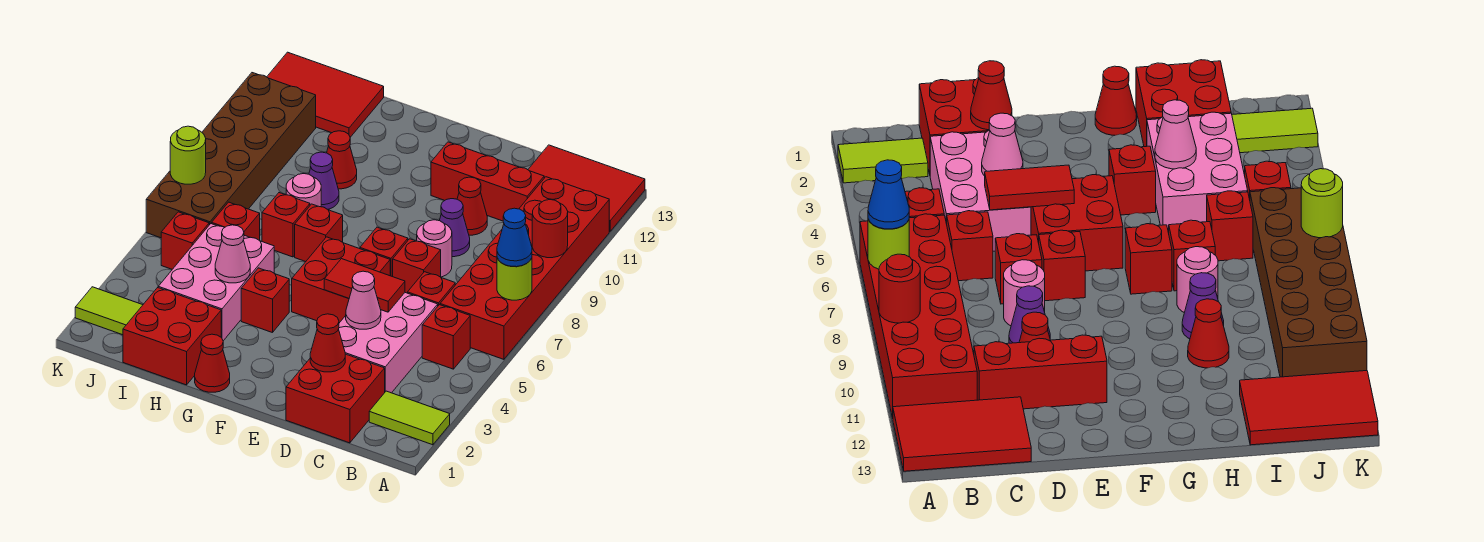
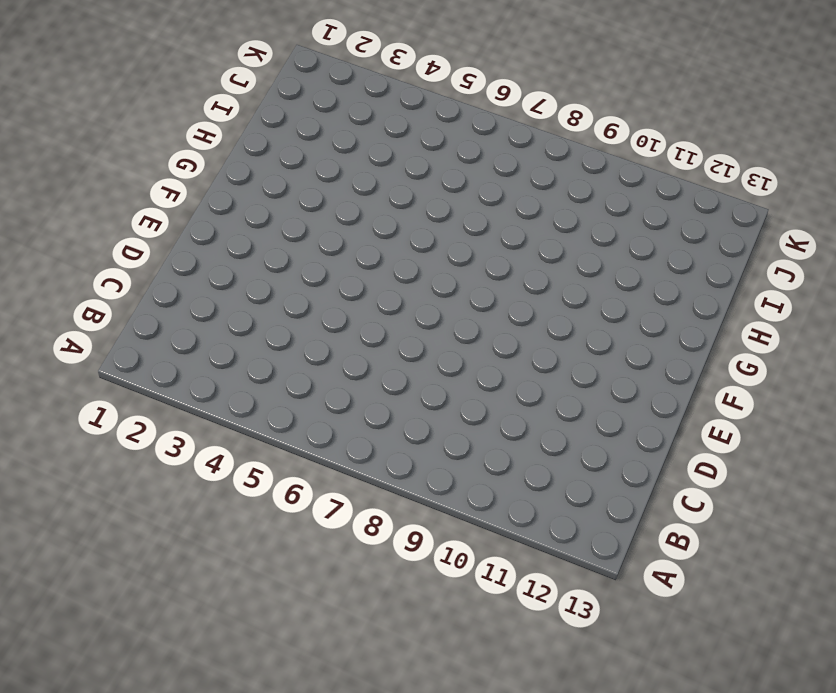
none -> lime 1x2 tile [369,391,450,445]
none -> red 2x6 brick [440,177,609,359]
none -> red 2x3 tile [528,145,645,231]
none -> red 1x1 brick [422,305,470,369]

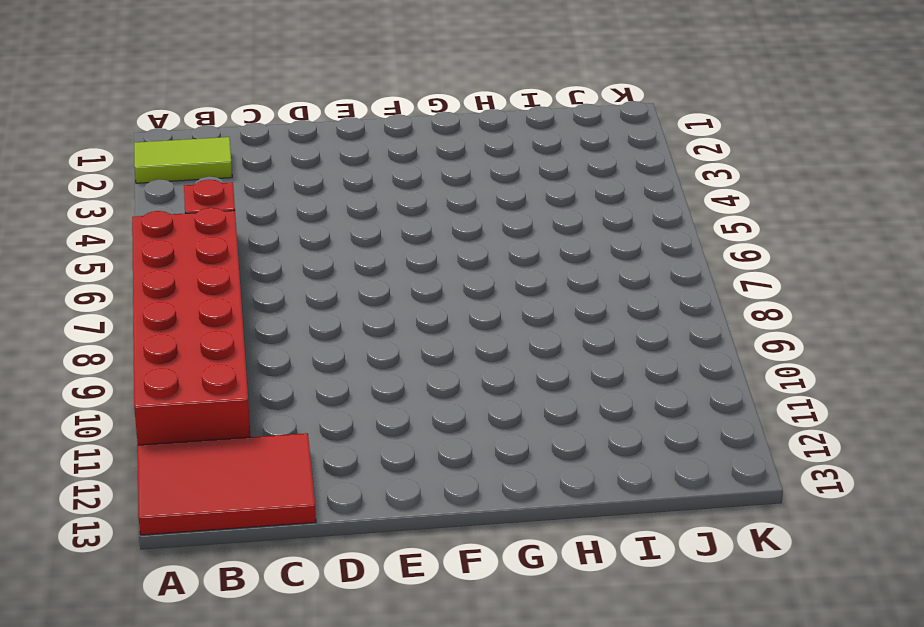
none -> red 2x2 brick [286,354,385,443]
none -> pink 2x3 brick [339,293,438,393]
none -> red 1x1 brick [408,272,455,306]
none -> red 1x3 brick [431,142,544,221]

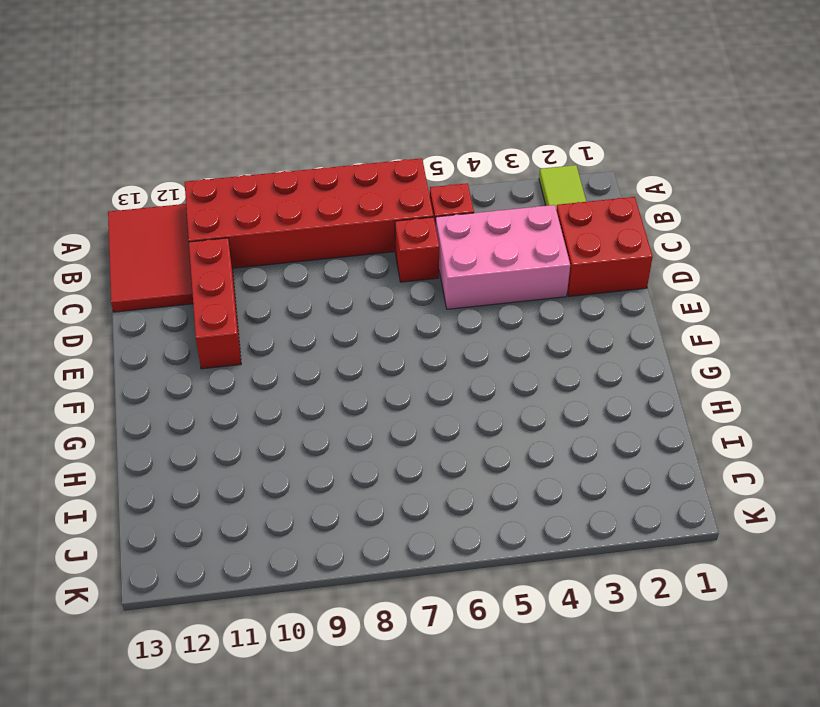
none -> red 1x1 brick [393,239,441,293]
none -> pink 1x1 round brick [417,220,452,277]
none -> purple 1x1 cone [439,199,470,257]
none -> red 1x1 cone [457,177,487,235]

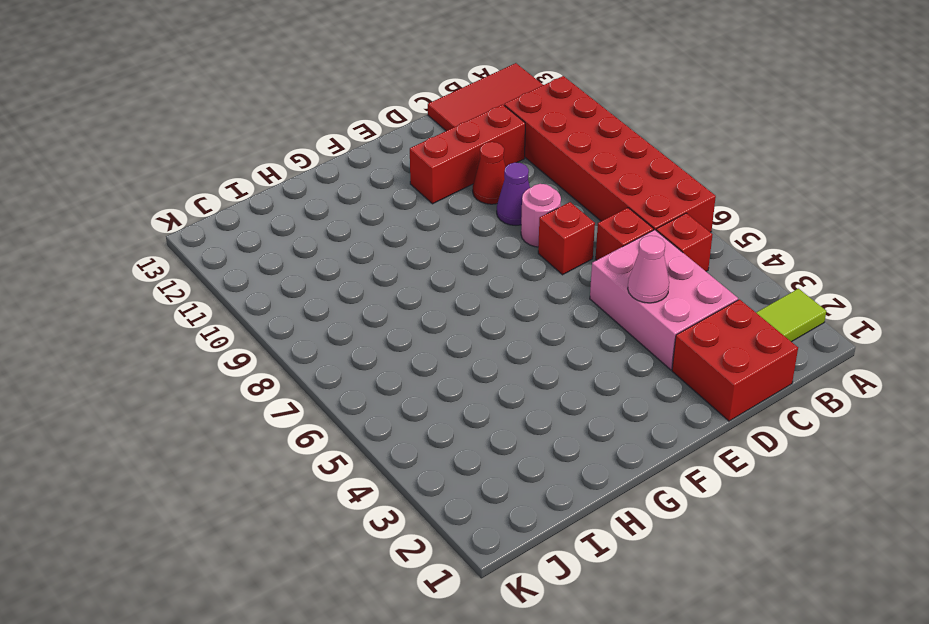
none -> red 2x2 brick [292,237,390,323]
none -> red 1x1 brick [360,227,408,277]
none -> red 1x1 cone [195,334,230,392]
none -> red 1x1 brick [241,268,289,333]

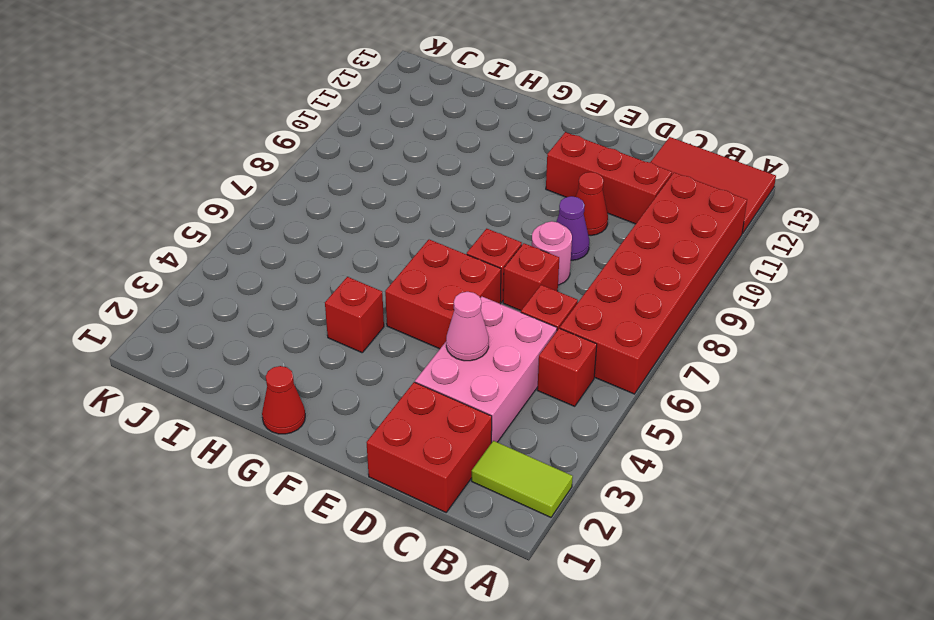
none -> red 1x1 brick [295,204,343,262]
none -> red 2x2 brick [123,288,221,385]
none -> pink 2x3 brick [158,224,274,341]
none -> red 1x1 brick [262,193,310,257]

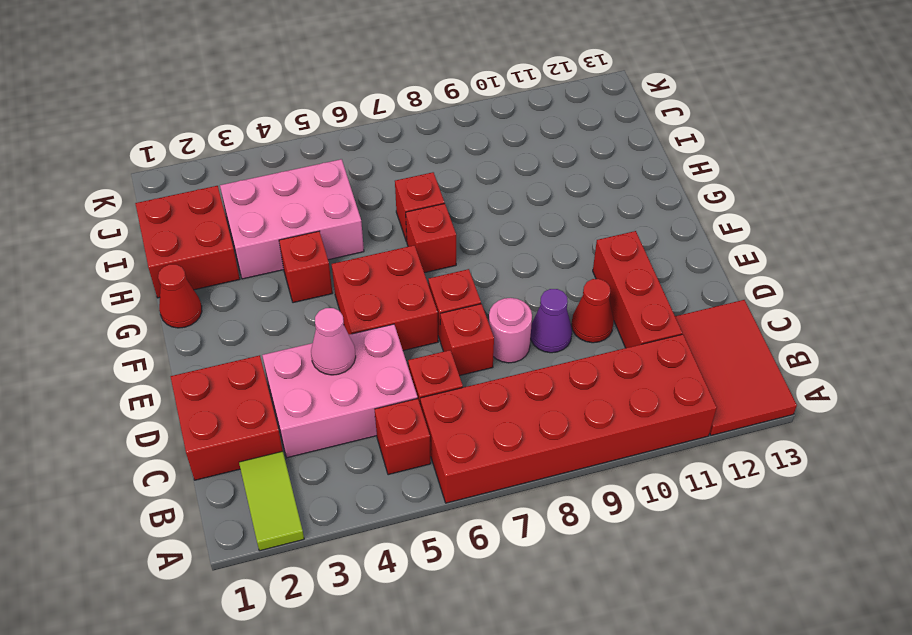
none -> pink 1x1 round brick [286,174,321,207]
none -> purple 1x1 cone [309,152,339,209]
none -> red 1x1 cone [327,131,357,189]
none -> red 1x1 brick [212,202,260,240]

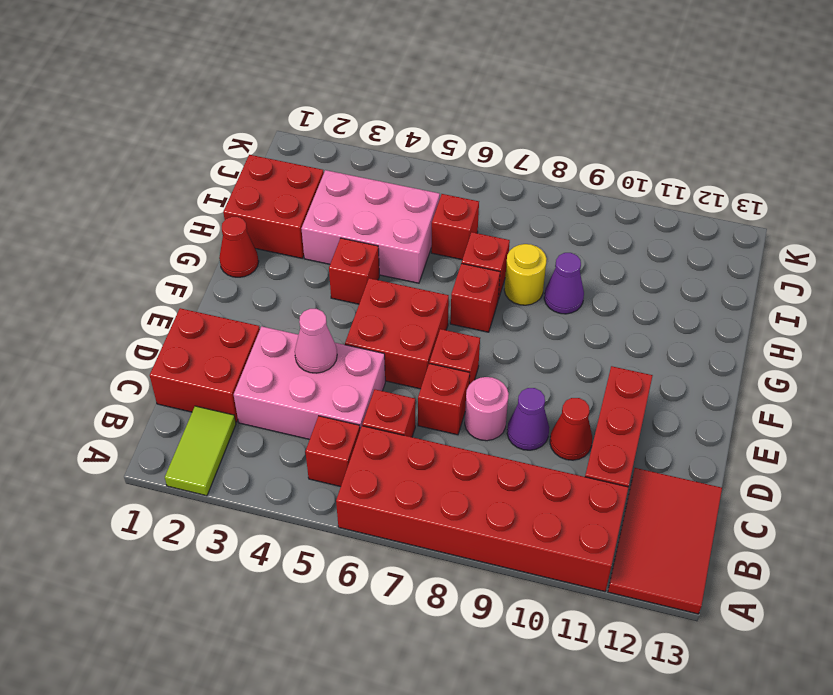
yellow 1x1 round brick [504,244,547,305] -> pink 1x1 round brick [286,174,321,207]
none -> red 1x1 cone [327,131,357,189]
none -> red 2x3 tile [267,52,384,137]
none -> lime 1x2 tile [75,287,142,335]
none -> red 1x1 brick [161,212,209,269]

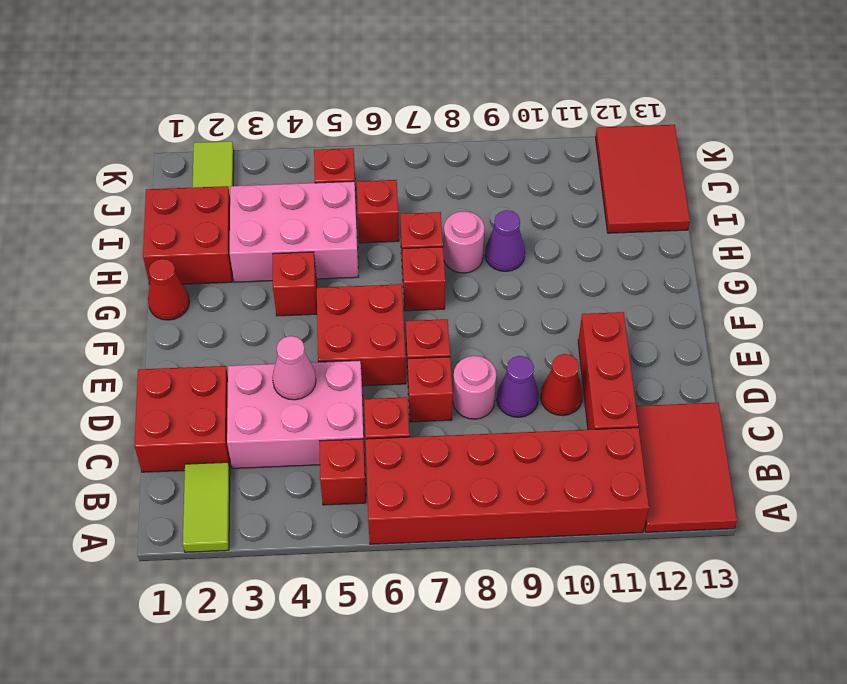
none -> red 1x1 cone [327,131,357,189]
none -> brown 2x6 brick [146,73,316,238]
none -> lime 1x1 round brick [497,258,532,300]
none -> red 1x1 round brick [532,200,568,258]

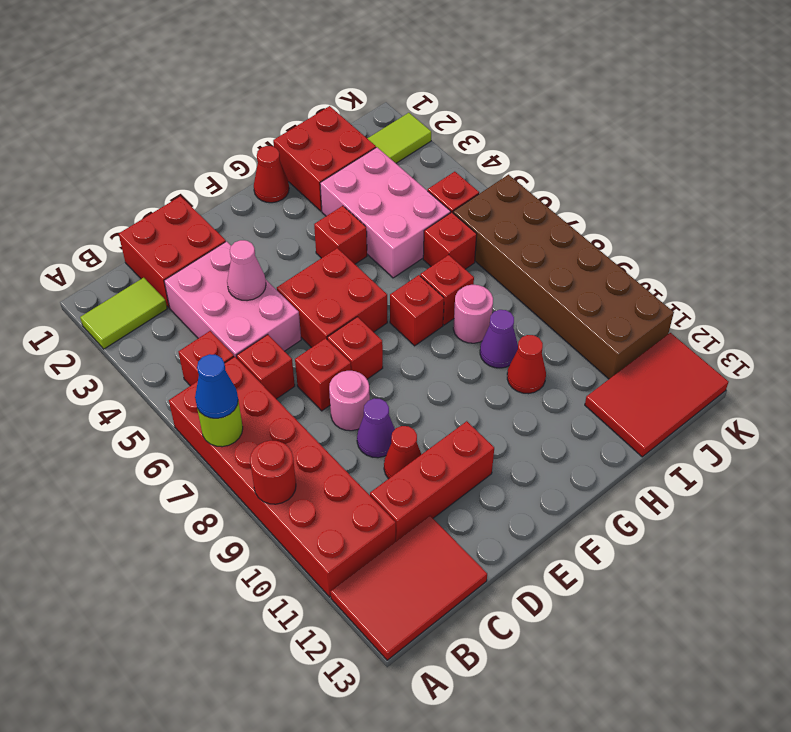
none -> red 1x1 cone [310,314,345,372]
none -> red 1x2 tile [324,259,405,312]
none -> pink 1x1 cone [215,225,250,283]
none -> lime 1x1 round brick [170,126,206,184]

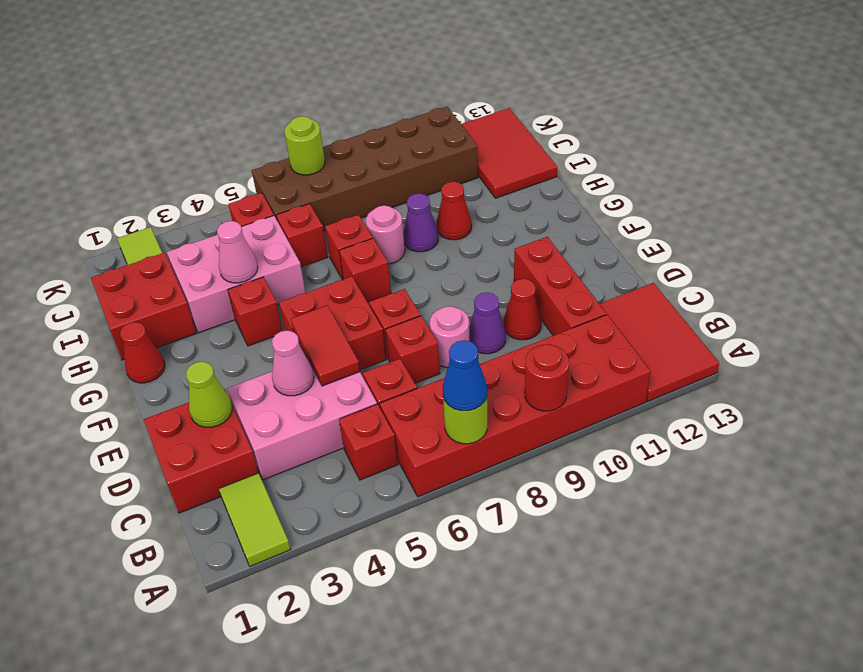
lime 1x1 cone [186,362,232,427] -> red 1x1 cone [310,314,345,372]

